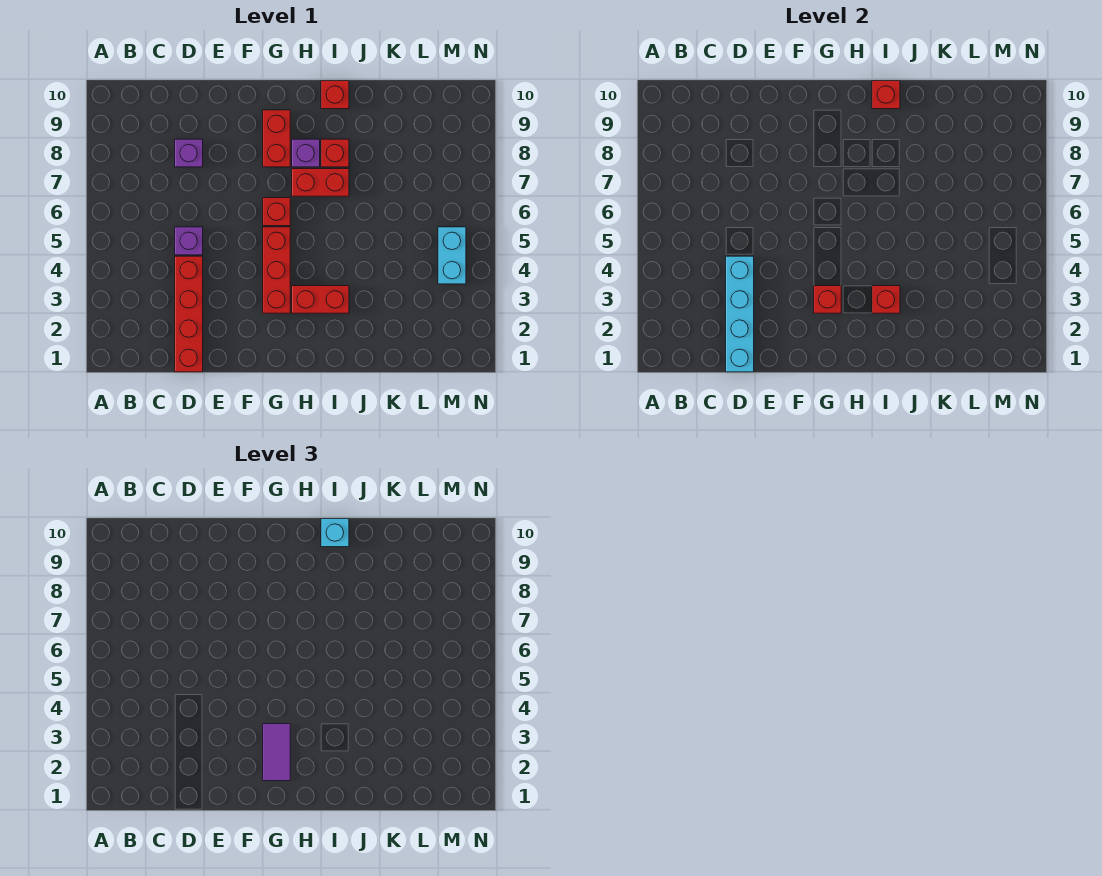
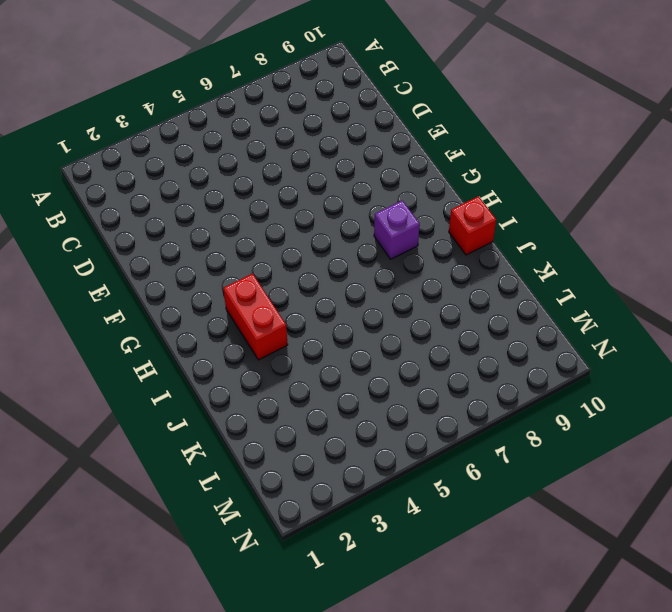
none -> red 1x4 brick [175,256,203,372]
none -> purple 1x1 brick [175,227,203,255]
none -> purple 1x1 brick [175,139,203,167]

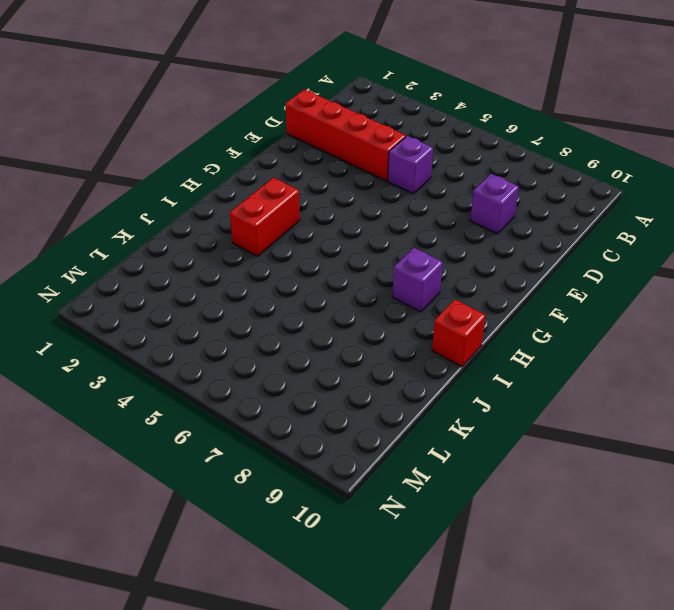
none -> red 1x3 brick [263,227,290,313]
none -> red 1x1 brick [263,198,290,226]
none -> red 1x2 brick [263,110,290,167]

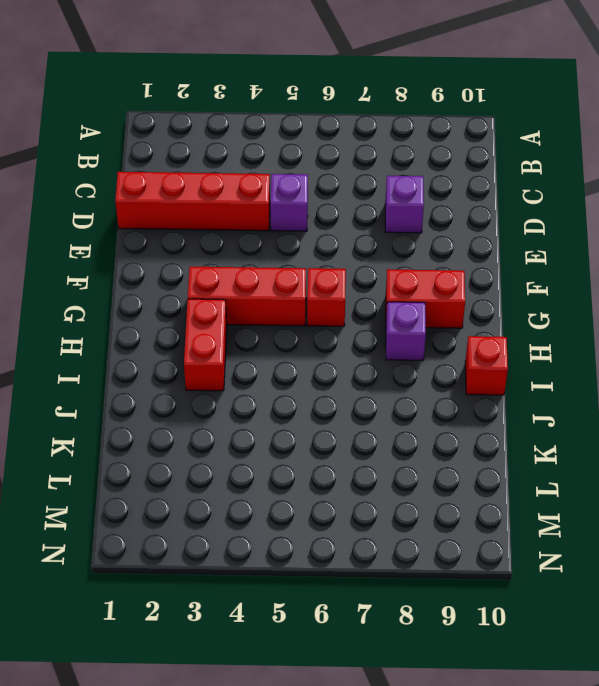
none -> red 1x2 brick [292,169,349,196]
none -> red 1x1 brick [321,139,349,167]
none -> cyan 1x2 brick [438,227,466,284]

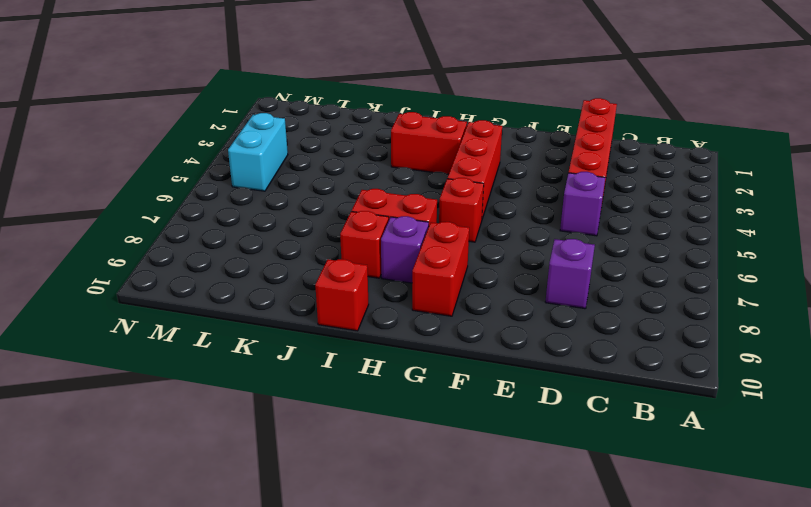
none -> cyan 1x4 brick [726,256,754,372]
none -> red 1x1 brick [814,286,841,313]
none -> red 1x1 brick [872,286,900,313]

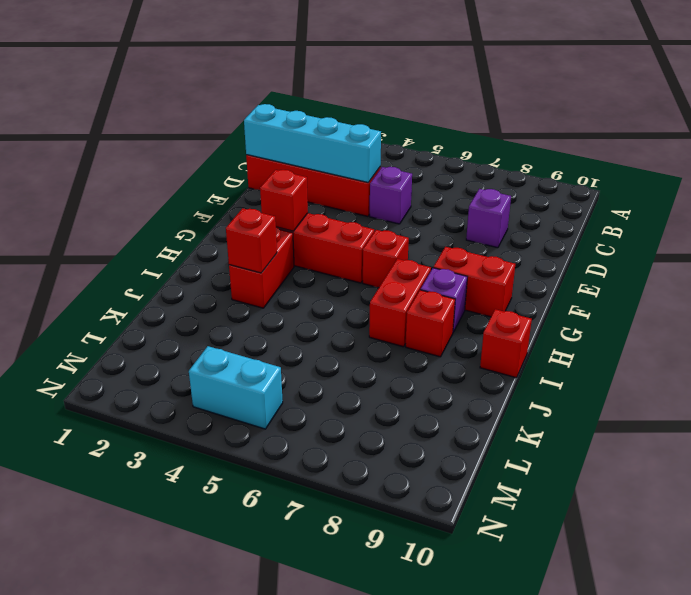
none -> red 1x1 brick [872,81,900,109]
none -> purple 1x2 tile [263,724,290,781]
none -> cyan 1x1 brick [321,519,349,547]

